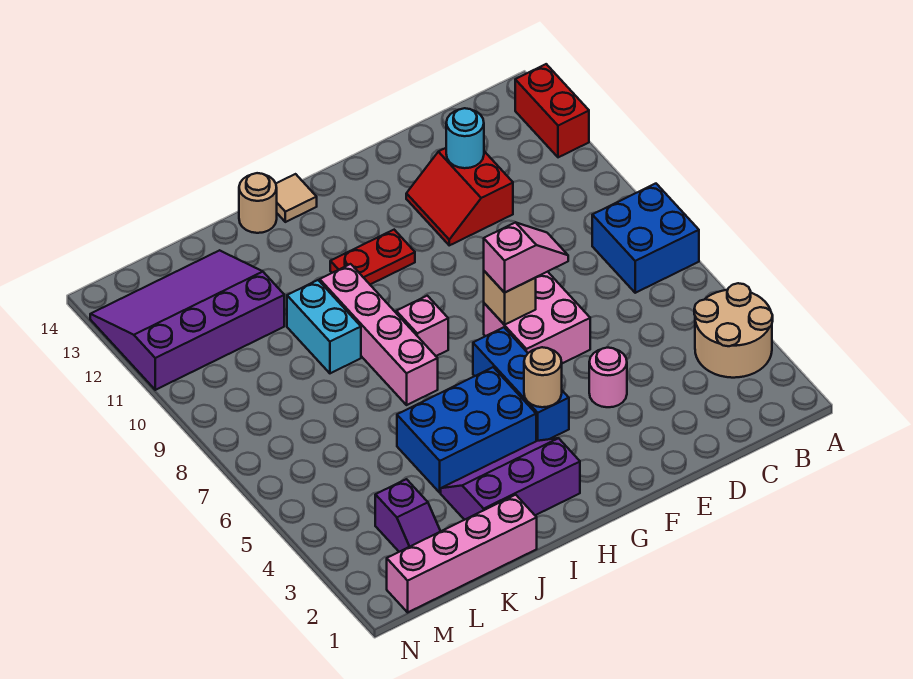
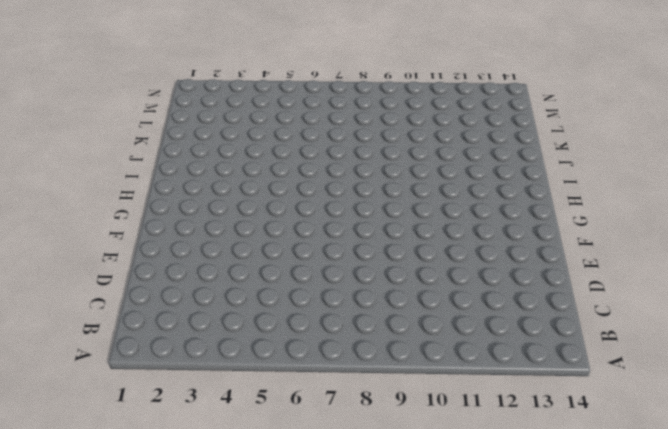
none -> tan 2x2 round brick [694,283,773,378]
none -> blue 2x2 brick [592,184,699,293]
none -> red 1x2 brick [515,64,589,157]

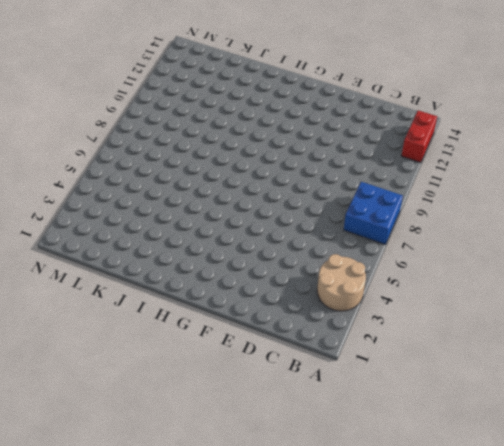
none -> red 2x2 slope [406,148,513,245]
none -> pink 1x1 round brick [589,348,627,407]
none -> pink 2x2 brick [484,272,590,363]

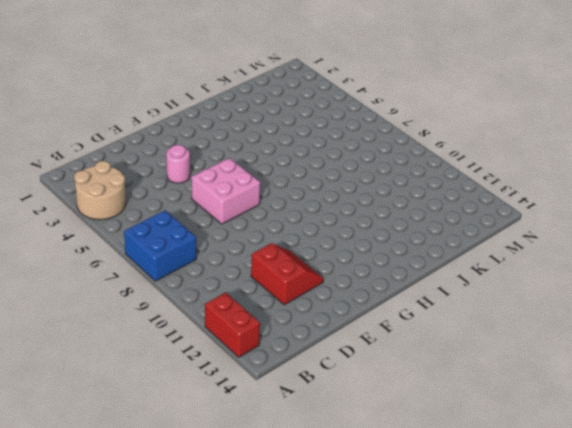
none -> blue 1x3 brick [473,327,569,441]
none -> red 1x2 plate [330,230,415,284]
none -> purple 2x3 slope [441,438,580,520]

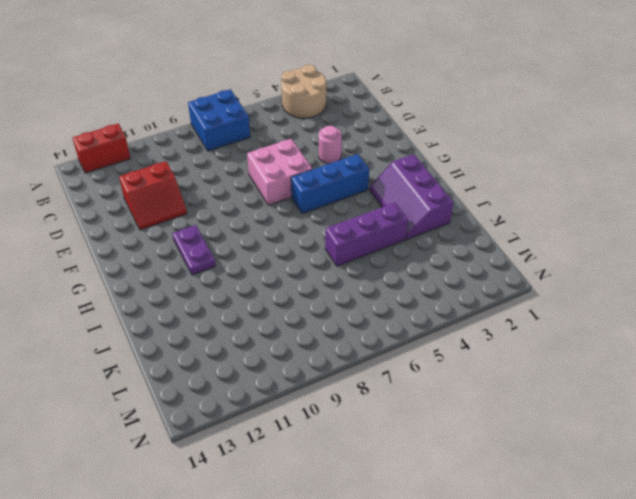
purple 1x2 plate [172,225,216,275] -> red 1x2 plate [330,230,415,284]
purple 1x3 brick [325,203,408,266] -> blue 2x3 brick [397,367,536,493]
none -> pink 1x1 brick [396,296,448,356]
none -> tan 1x1 tile [276,174,317,222]
none -> pink 1x4 brick [320,264,438,405]

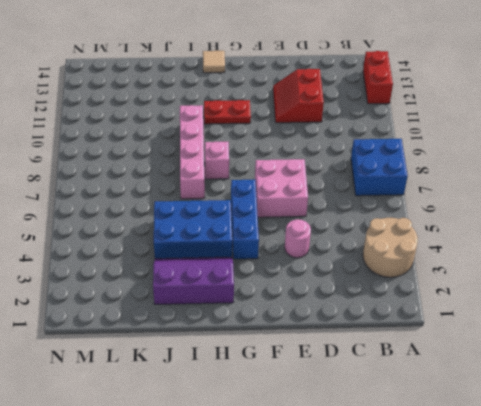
none -> tan 1x1 round brick [239,173,277,233]
none -> pink 1x4 brick [387,495,537,612]
none -> cyan 1x2 brick [287,280,361,373]

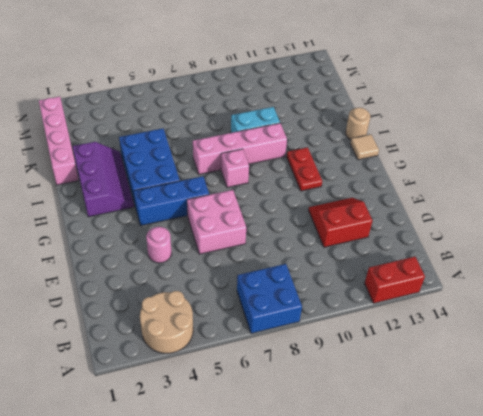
none -> purple 3x4 slope [90,250,284,390]
none -> purple 1x2 slope [375,479,441,552]
none -> cyan 1x1 round brick [446,108,484,168]

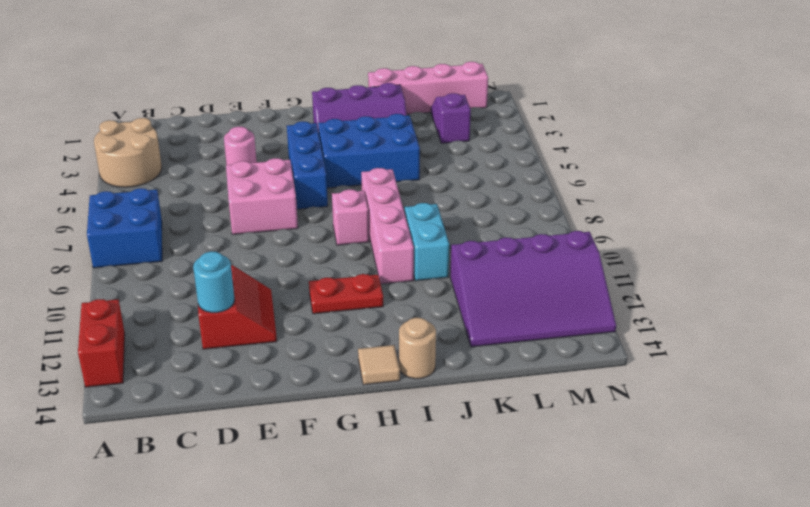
none -> tan 1x1 brick [484,271,536,325]
none -> tan 1x1 round brick [524,347,562,407]
none -> pink 1x2 slope [484,222,568,293]

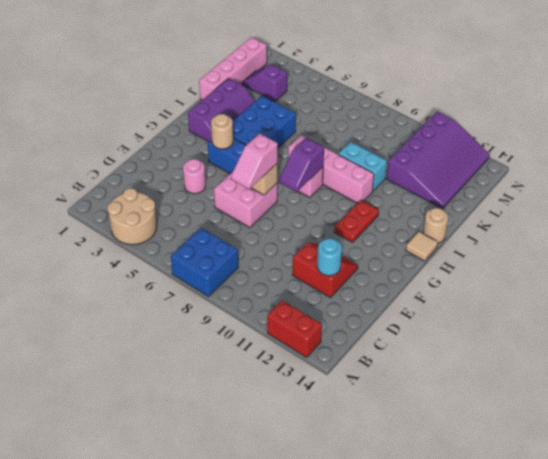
purple 1x2 slope [279,138,325,192] -> none

